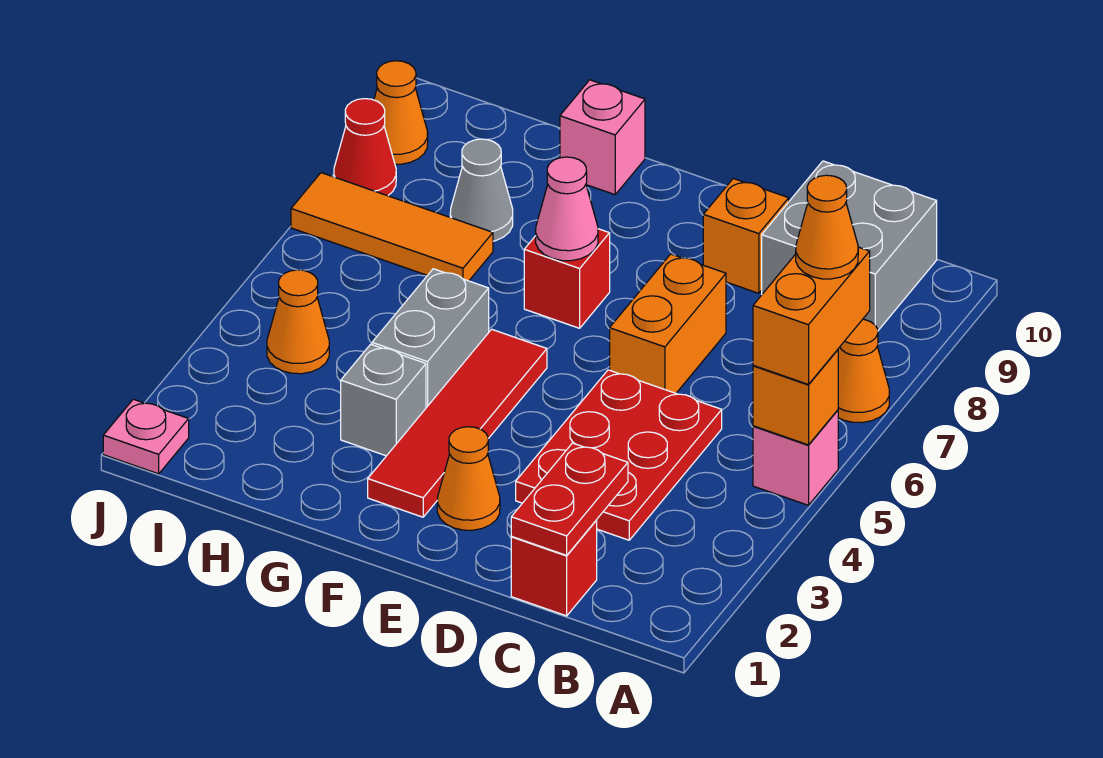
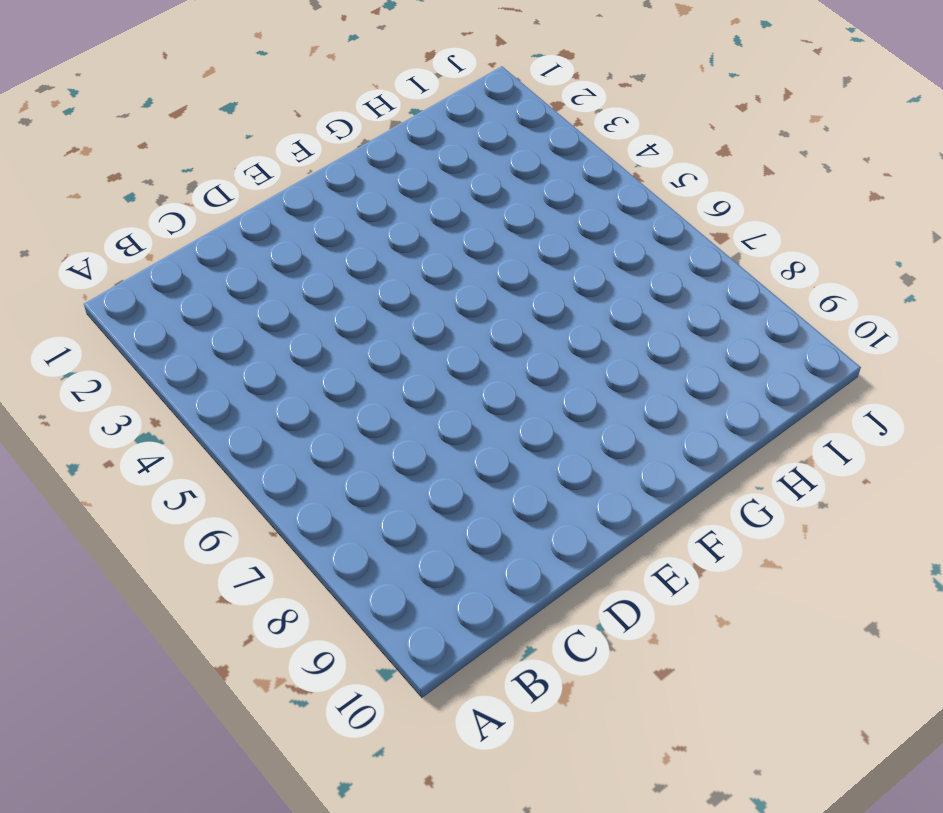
none -> pink 1x1 brick [753,410,838,505]
none -> orange 1x1 cone [838,319,889,423]
none -> grey 2x2 brick [762,161,937,330]

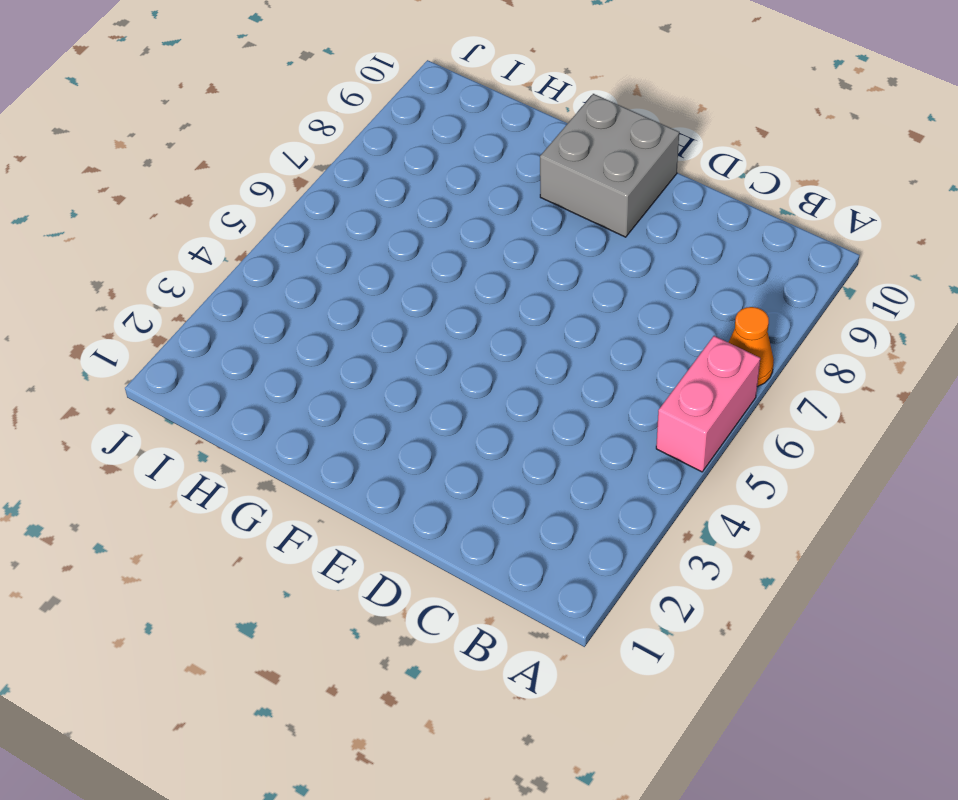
pink 1x2 brick [656,336,760,472] -> pink 1x1 brick [753,410,838,505]
grey 2x2 brick [540,94,679,237] -> grey 2x2 brick moved to [762,161,937,330]
none -> red 1x1 brick [511,521,597,616]
none -> red 2x3 plate [516,370,722,540]
none -> orange 1x2 brick [610,254,726,393]

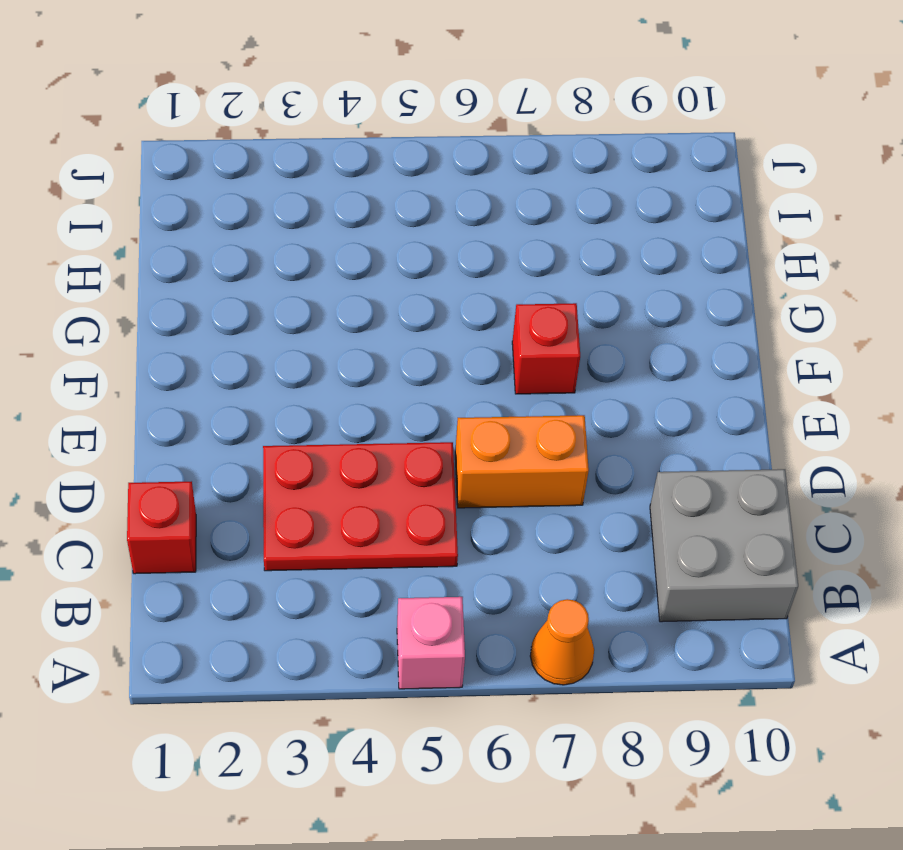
none -> orange 1x1 brick [703,178,789,293]
none -> orange 1x1 cone [437,427,500,530]
none -> red 1x4 tile [368,329,547,517]

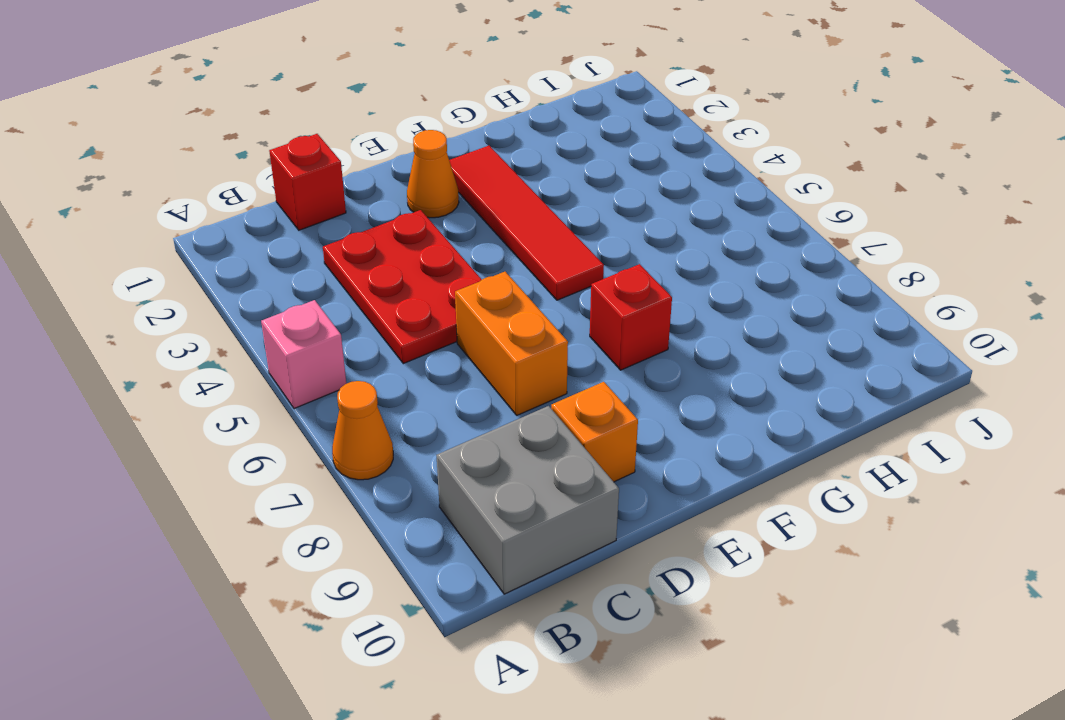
none -> grey 1x1 brick [341,344,426,456]
none -> grey 1x2 brick [372,269,489,408]
none -> pink 1x1 brick [560,80,645,195]

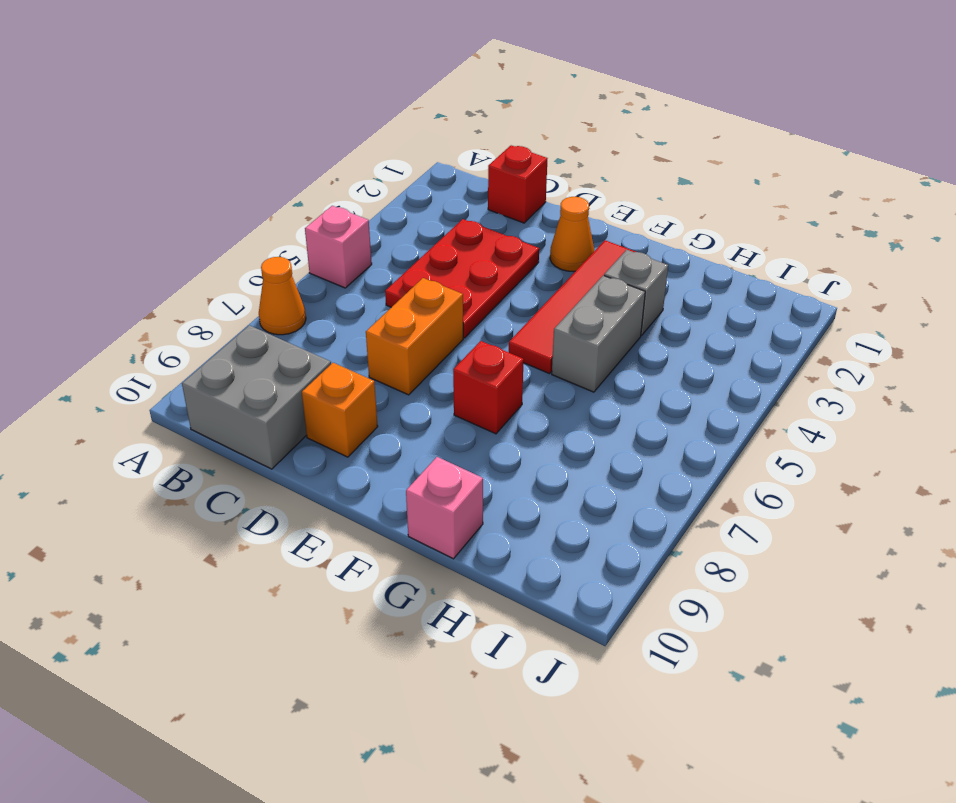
none -> orange 1x3 tile [291,173,493,281]
none -> grey 1x1 cone [450,139,513,241]
none -> orange 1x1 cone [267,270,329,374]

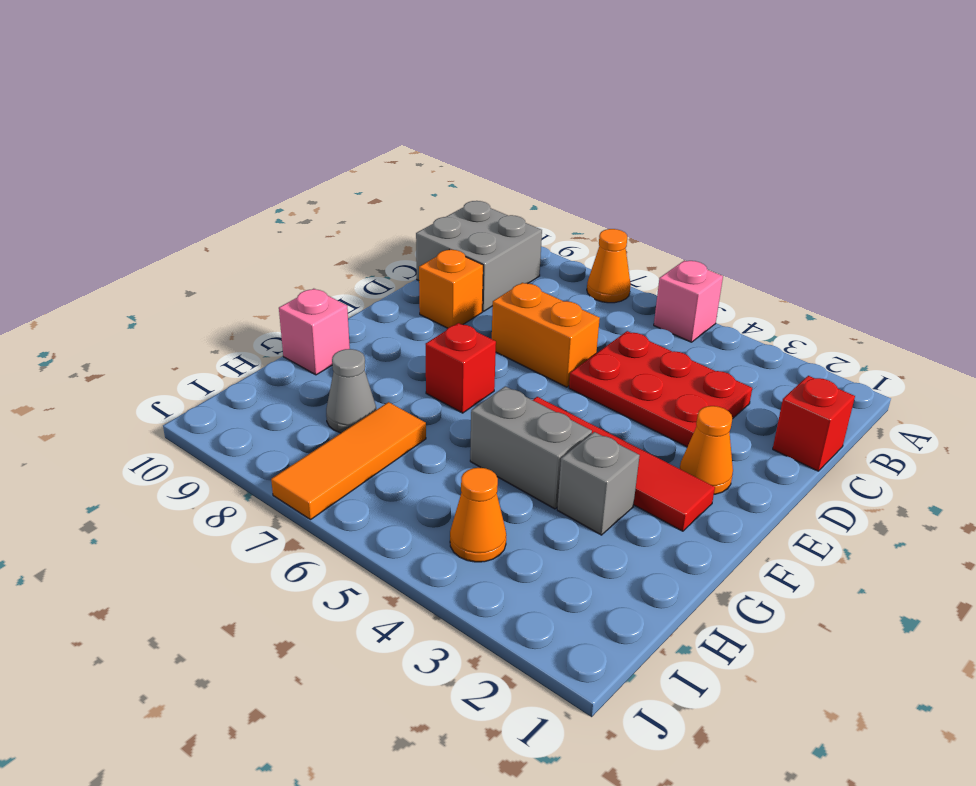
none -> pink 1x1 plate [103,399,189,474]
none -> red 1x1 cone [334,99,396,196]
none -> orange 1x1 cone [374,61,428,164]

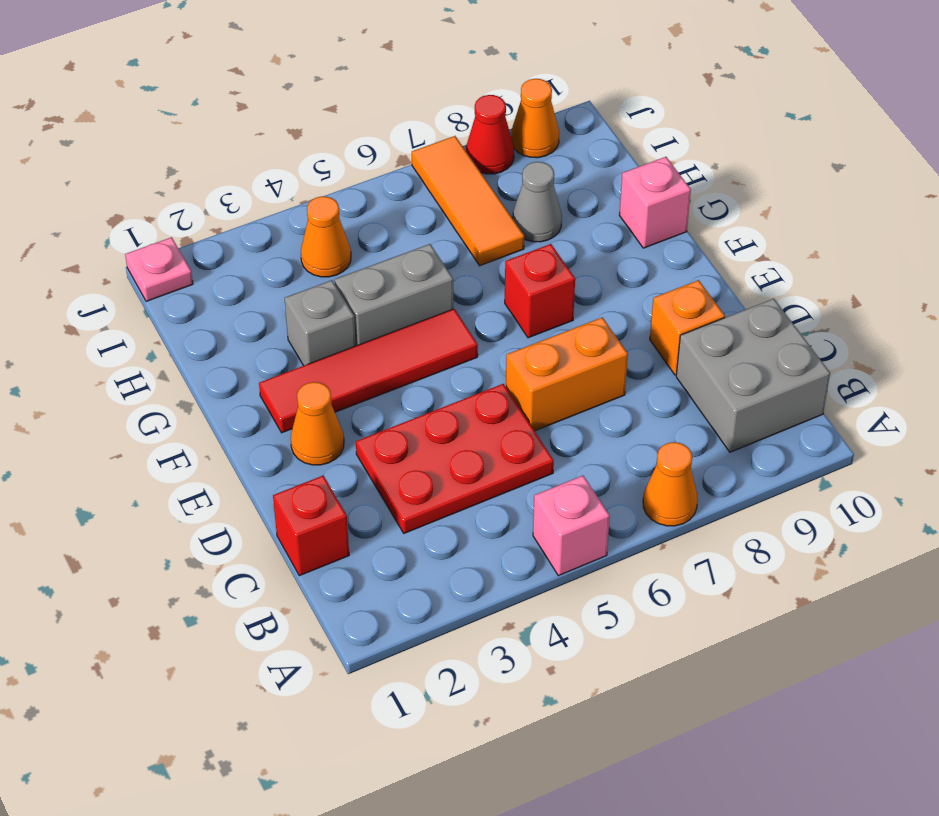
none -> orange 1x1 brick [753,350,838,445]
none -> red 1x2 plate [511,443,628,555]
none -> pink 1x1 cone [536,157,598,261]

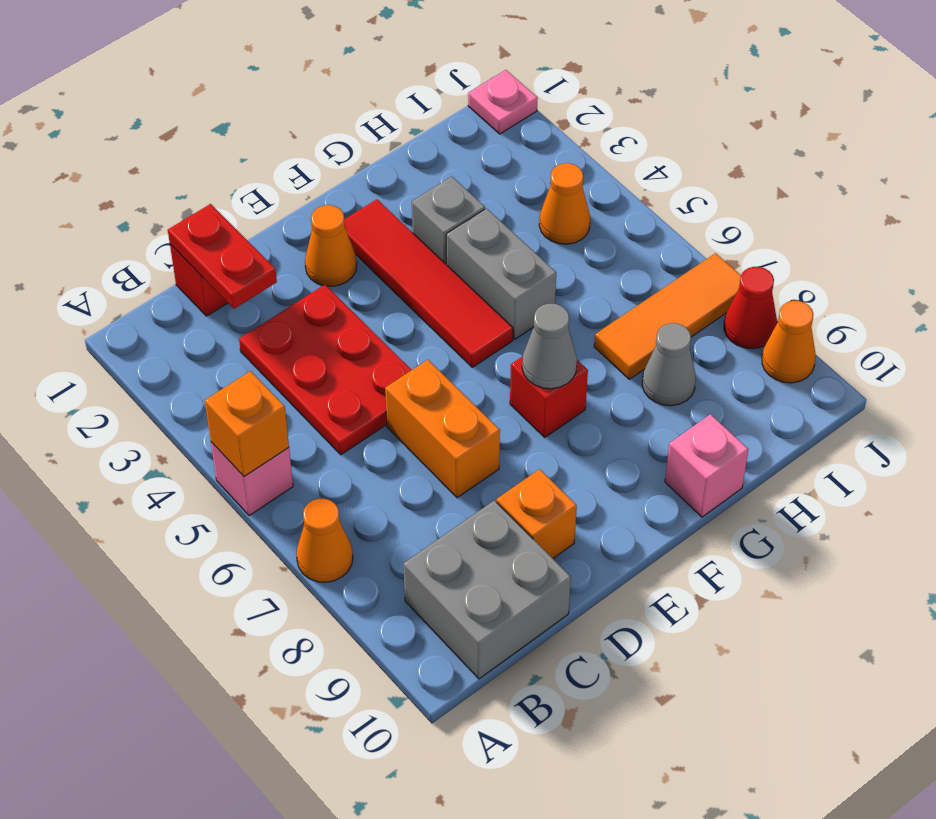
grey 1x1 cone [522,304,577,389] -> pink 1x1 cone [536,157,598,261]
none -> orange 1x2 brick [753,247,870,384]
none -> orange 1x1 cone [796,175,858,279]

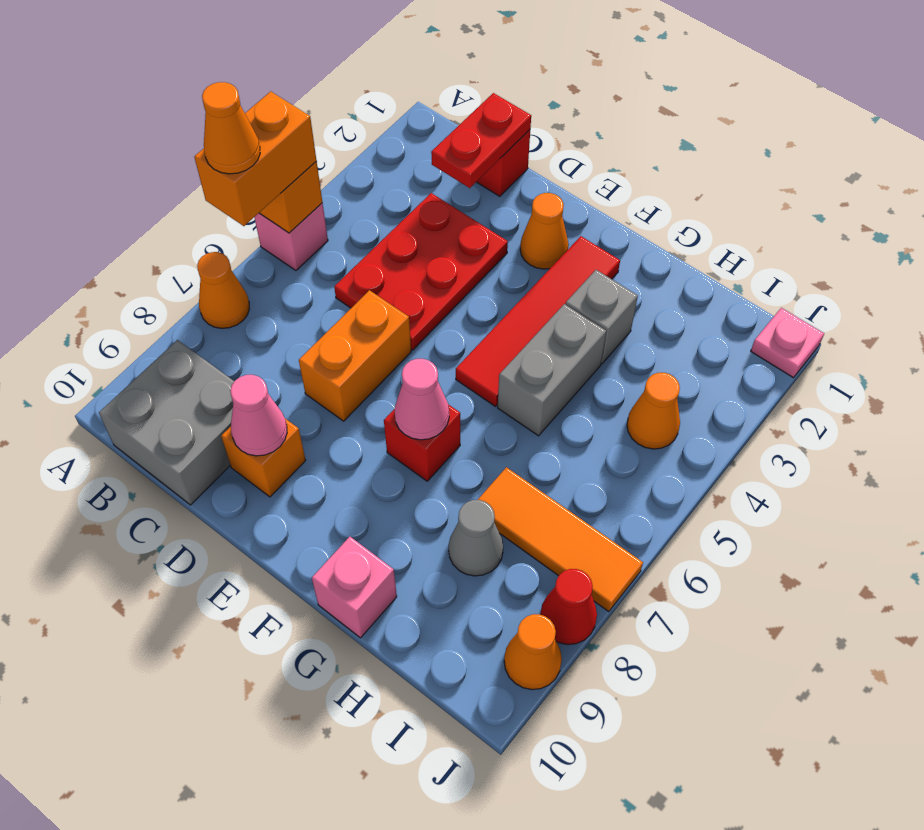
pink 1x1 cone [230,375,287,456] -> none

